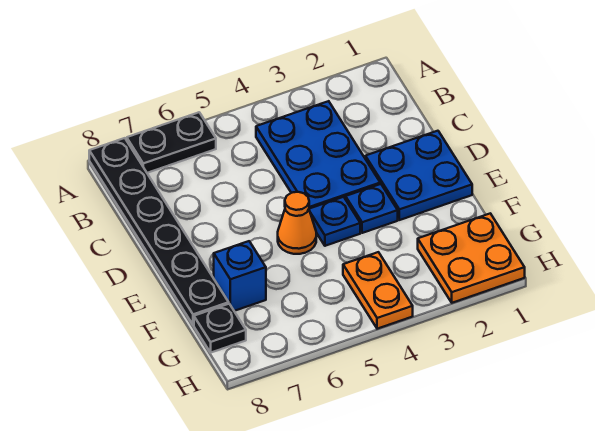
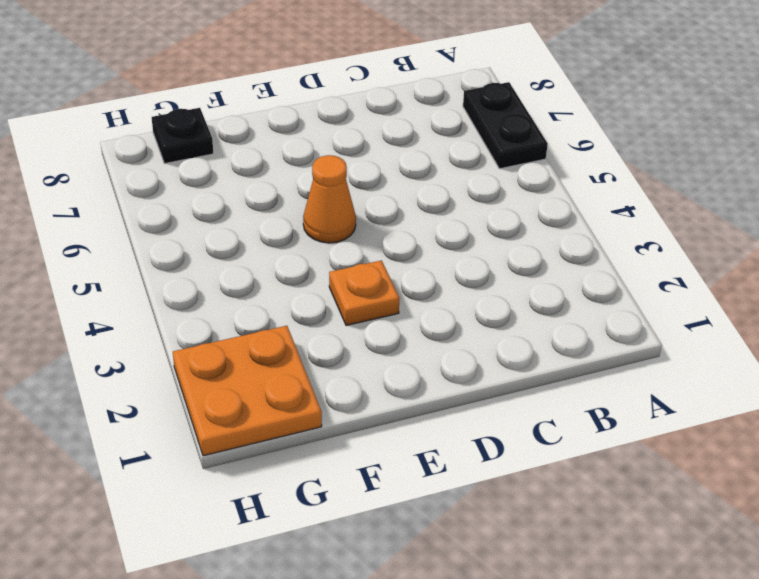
orange 1x1 plate [329,260,400,326] -> blue 1x1 plate [346,184,398,233]
none -> black 1x6 plate [89,138,229,325]
none -> blue 2x3 plate [256,101,380,209]

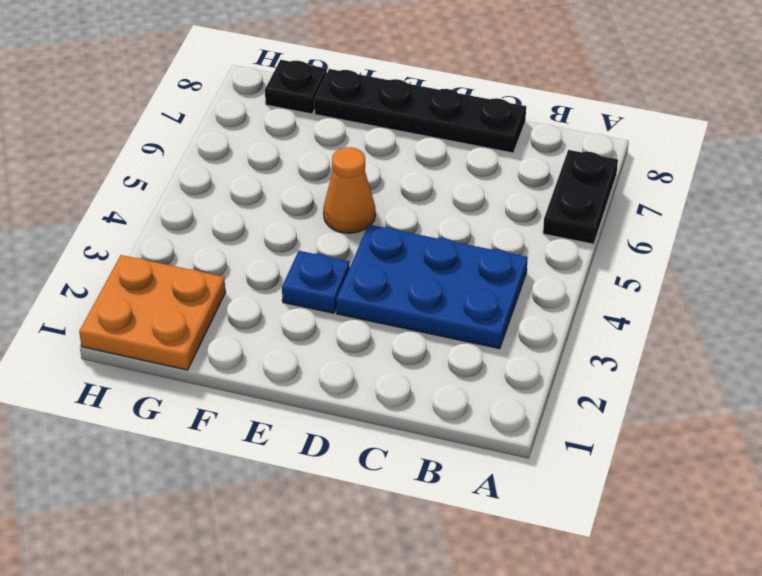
black 1x4 plate [314,69,526,153] -> black 1x6 plate [89,138,229,325]
none -> blue 2x2 plate [365,131,472,220]
none -> blue 1x1 plate [309,197,360,246]

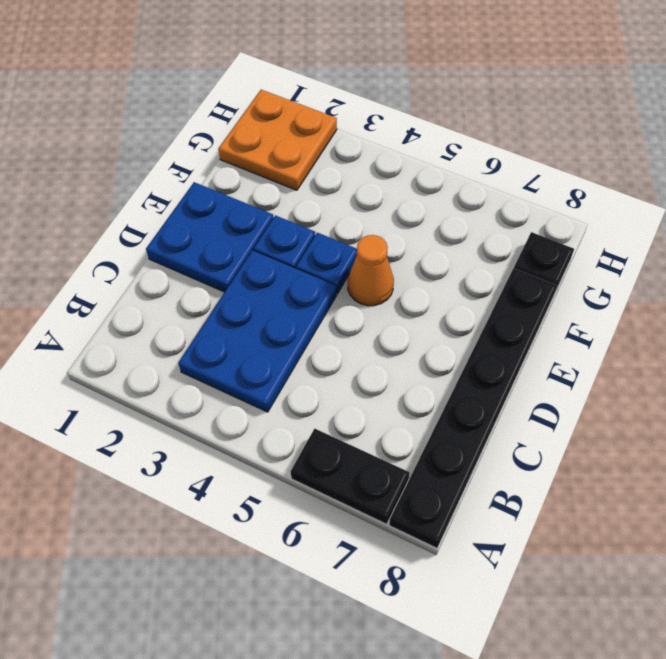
none -> blue 1x1 brick [214,241,266,311]
none -> orange 1x2 plate [343,252,413,329]

